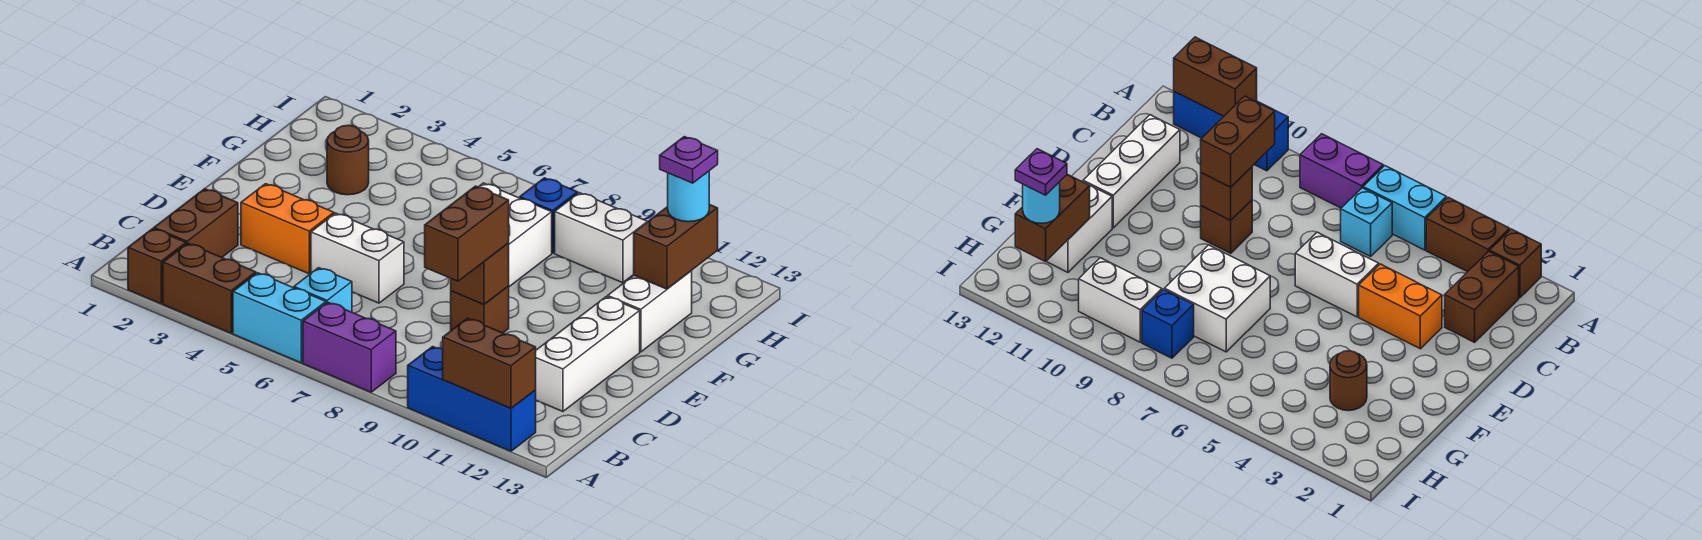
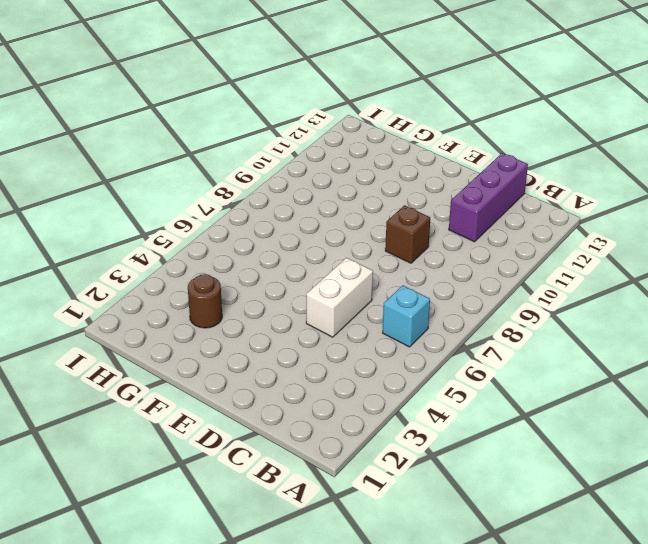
purple 1x3 brick [449,153,528,242] -> white 1x3 brick [536,297,640,412]
none -> brown 1x1 brick [128,229,186,304]
none -> brown 1x2 brick [163,243,256,333]
none -> cyan 1x2 brick [233,273,326,363]

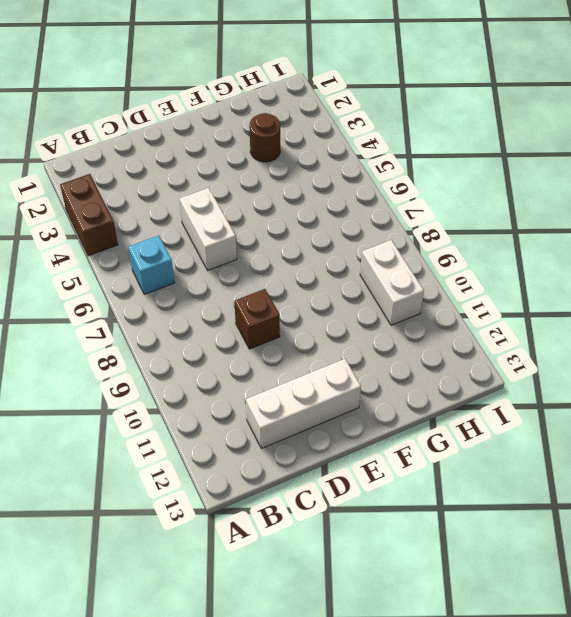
none -> brown 1x1 brick [128,229,186,304]
none -> cyan 1x2 brick [233,273,326,363]
none -> purple 1x2 brick [303,302,396,392]

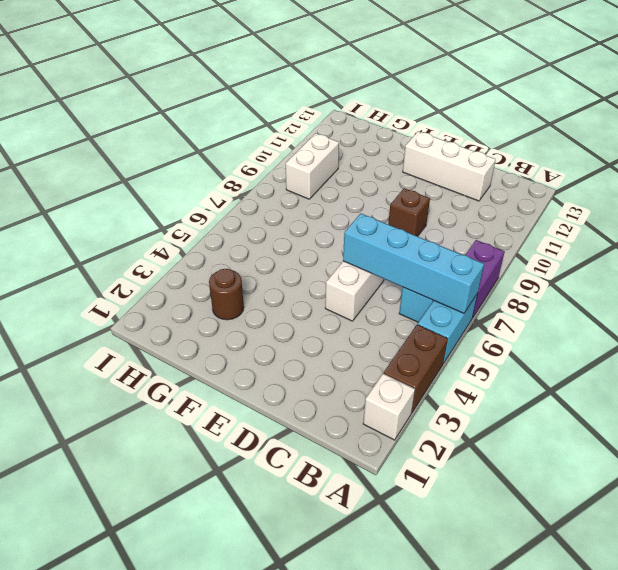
white 1x1 brick [363,373,415,440] -> brown 1x1 brick [128,229,186,304]
cyan 1x4 brick [343,213,484,313] -> none
none -> blue 1x3 brick [408,347,536,451]
none -> brown 1x2 brick [154,189,238,257]
none -> orange 1x2 brick [241,184,334,274]

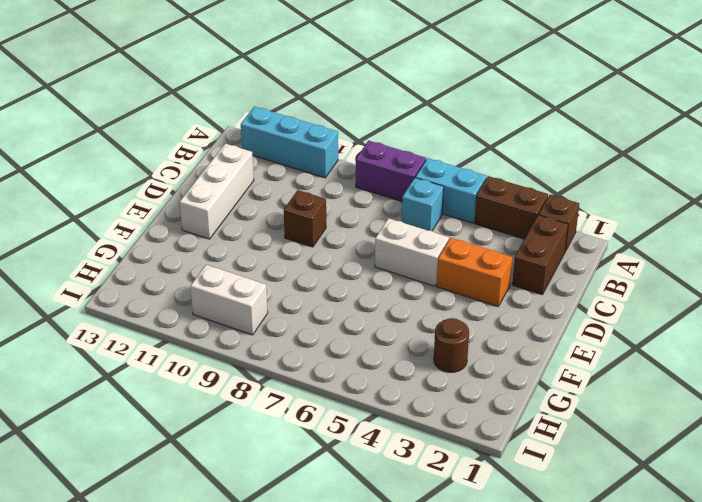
cyan 1x3 brick [241,107,338,178] -> blue 1x3 brick [408,347,536,451]
none -> white 2x2 brick [479,183,552,287]
none -> white 1x2 brick [608,271,692,352]
none -> blue 1x1 brick [520,178,578,253]

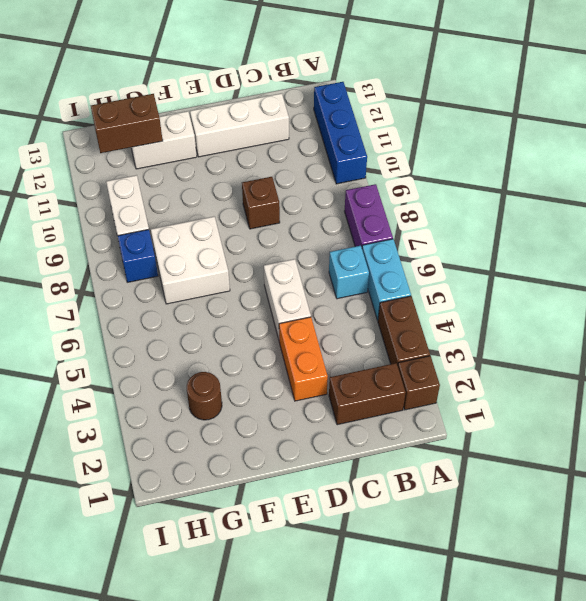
none -> brown 1x2 brick [443,318,536,408]
none -> brown 1x1 brick [451,243,509,304]
none -> brown 1x2 brick [425,186,509,281]

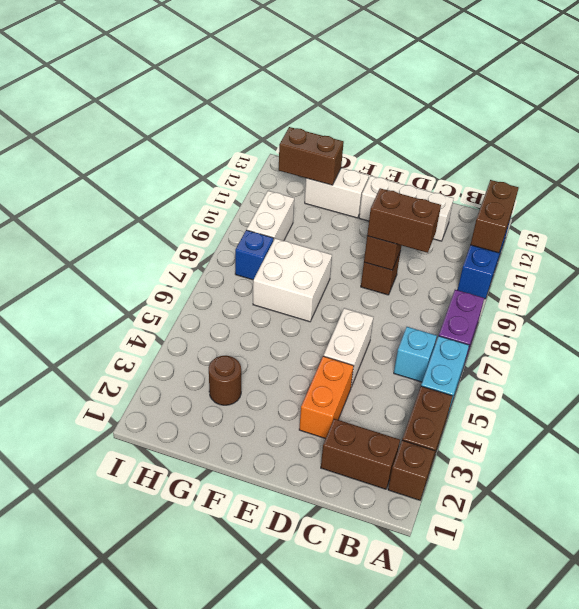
none -> cyan 1x1 round brick [668,171,709,222]
none -> purple 1x1 plate [660,137,718,183]

